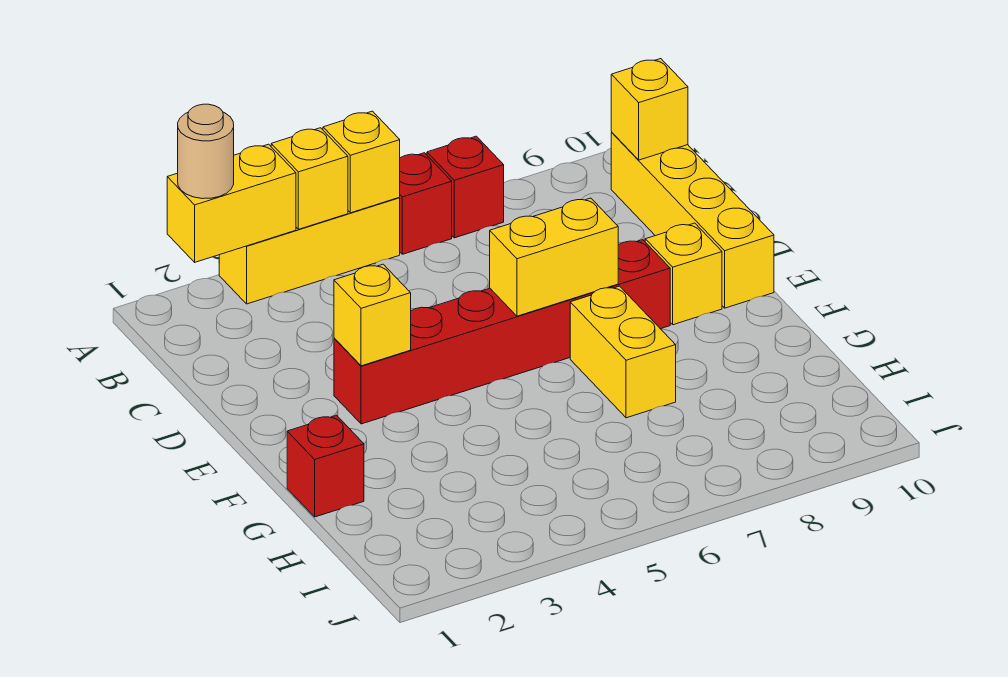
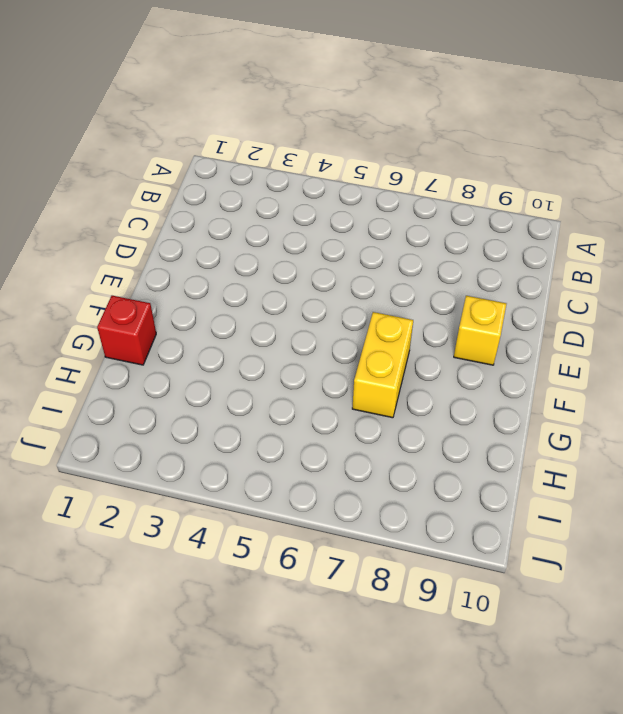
none -> yellow 1x3 brick [219,197,400,304]
none -> red 1x1 brick [400,153,452,254]
none -> red 1x1 brick [427,136,504,238]

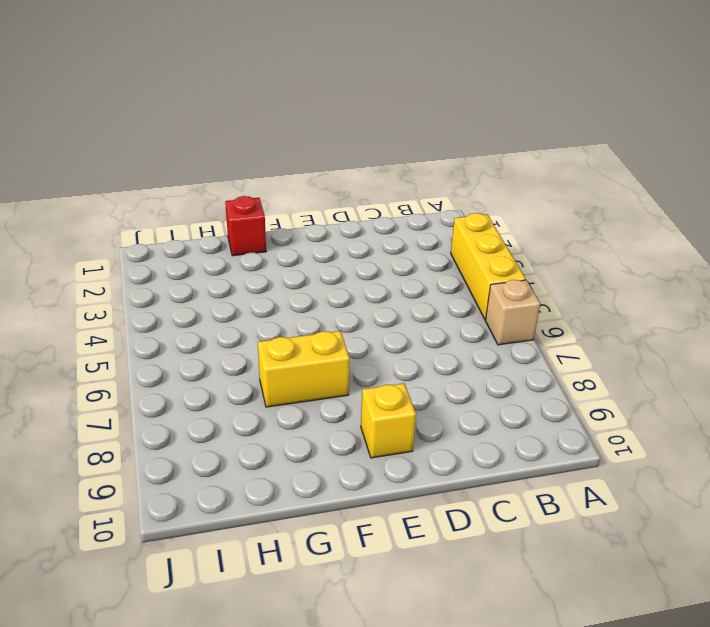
tan 1x1 brick [485,280,540,345] -> red 1x1 brick [400,153,452,254]
none -> red 1x1 brick [427,136,504,238]
none -> yellow 1x4 brick [611,133,774,308]
none -> red 1x6 brick [334,240,670,424]

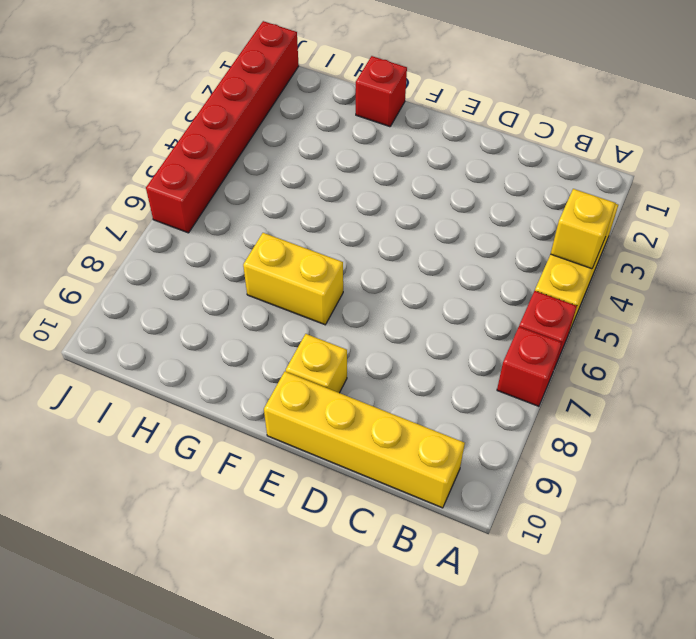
red 1x6 brick [146,21,299,233] -> red 1x6 brick moved to [334,240,670,424]
none -> yellow 1x2 brick [167,144,296,262]
none -> yellow 1x1 brick [323,111,400,213]
none -> yellow 1x1 brick [611,59,688,160]

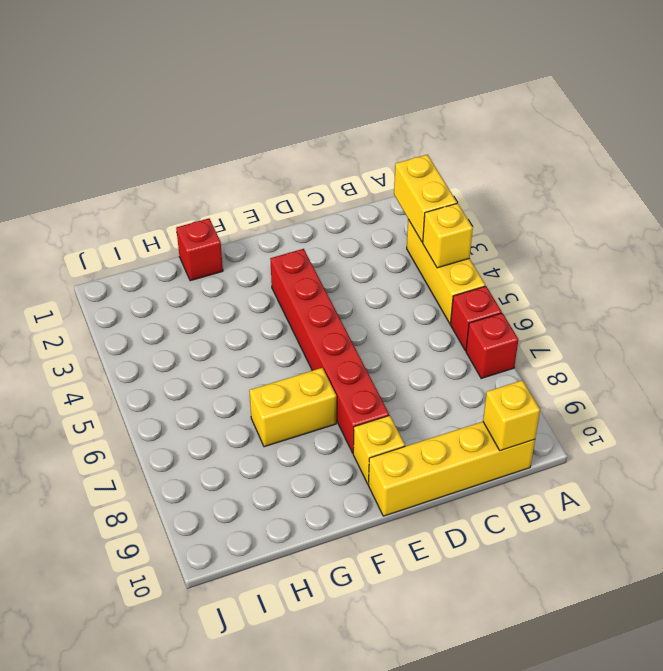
none -> yellow 1x1 brick [323,111,400,213]
none -> yellow 1x1 brick [334,264,411,366]
none -> yellow 1x2 brick [490,198,618,316]

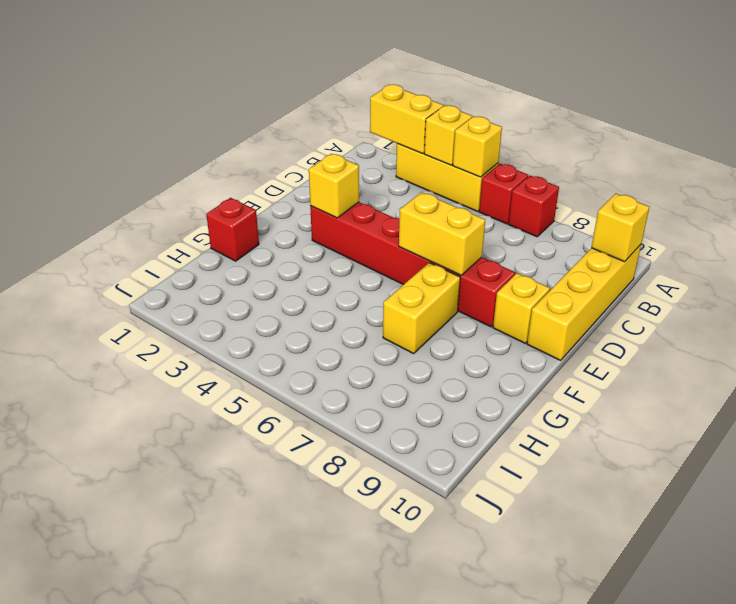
none -> tan 1x1 round brick [178,104,234,199]

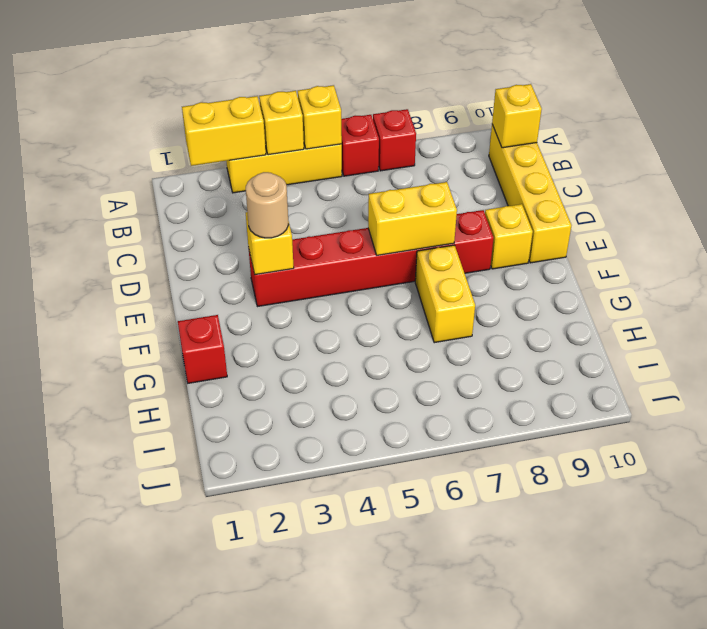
tan 1x1 round brick [246,172,288,238] -> tan 1x1 round brick moved to [178,104,234,199]

